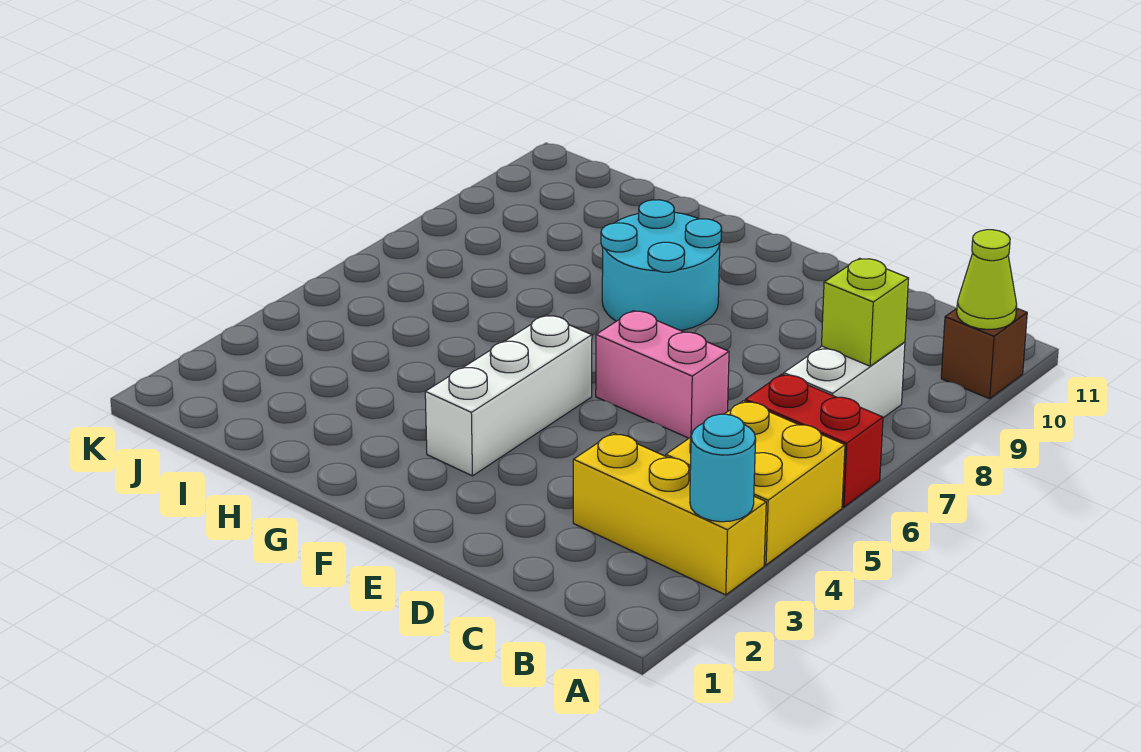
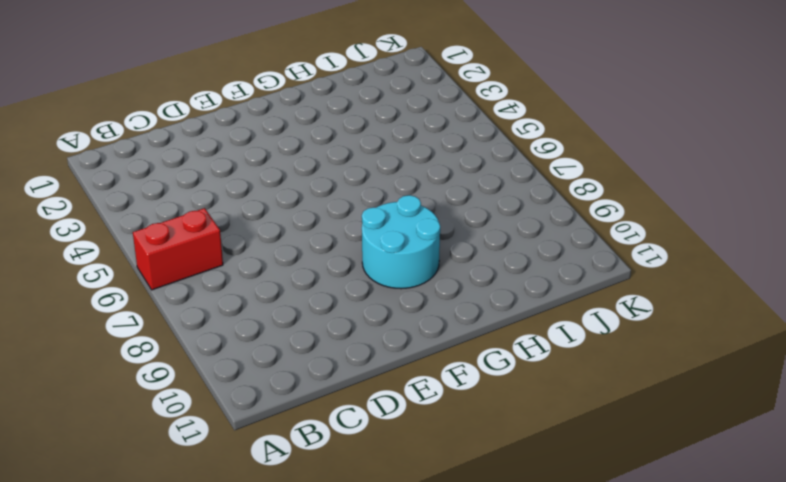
none -> yellow 1x3 brick [573,433,766,595]
none -> yellow 2x2 brick [666,401,845,565]

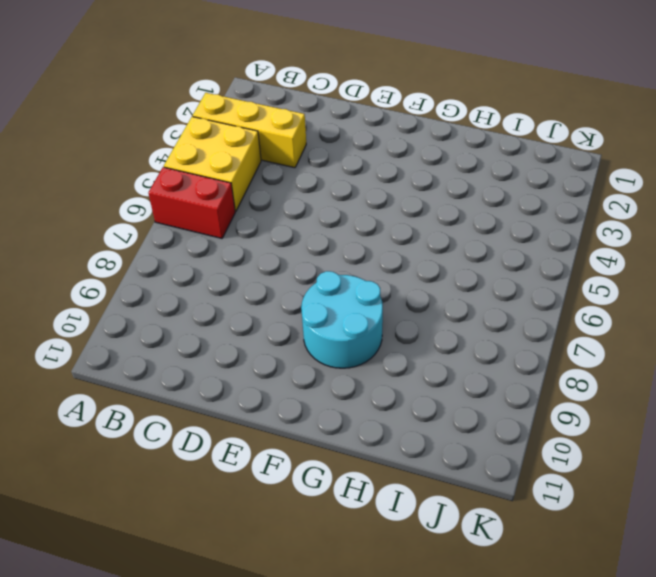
none -> brown 1x1 brick [941,308,1027,399]
none -> white 1x2 brick [784,342,905,418]

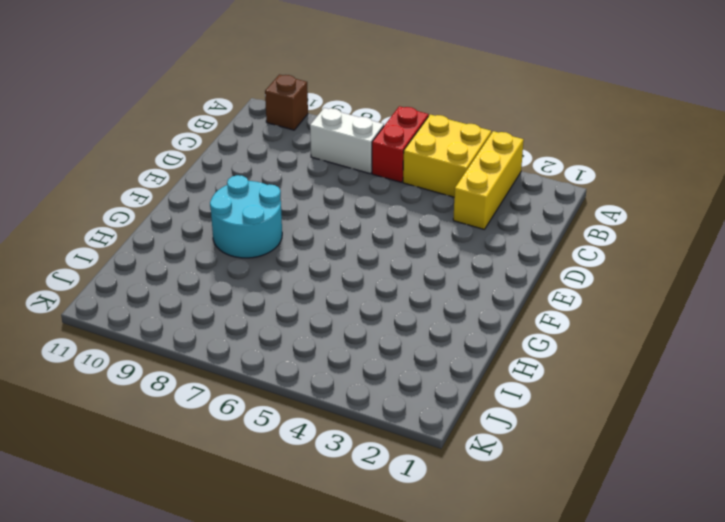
none -> pink 1x2 brick [596,311,729,438]
none -> white 1x3 brick [425,315,592,476]

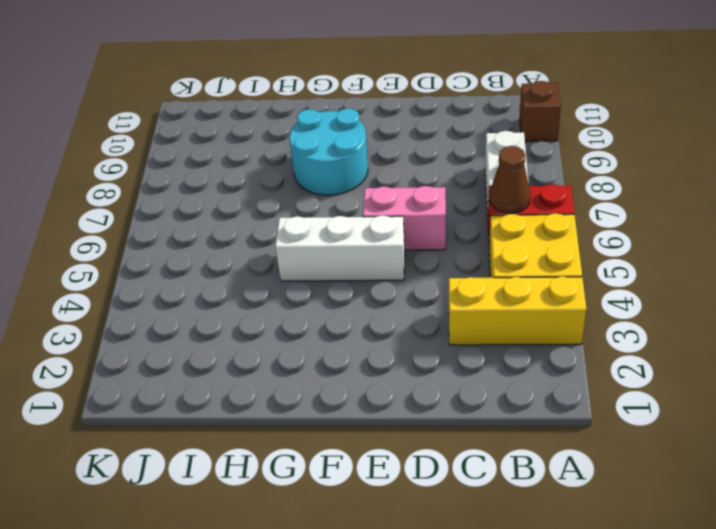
brown 1x1 cone [490,146,530,213] -> none
white 1x3 brick [275,215,405,281] -> white 1x3 brick turned to [425,315,592,476]
none -> cyan 1x1 round brick [690,414,756,522]
none -> lime 1x1 cone [957,230,1017,329]

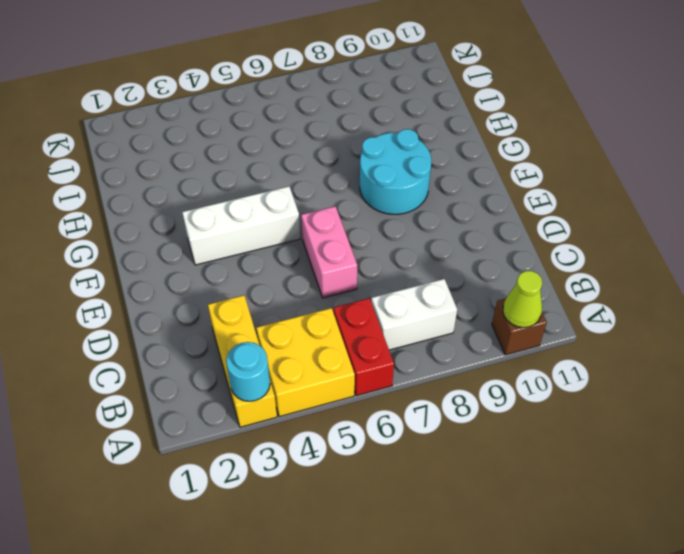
none -> lime 1x1 brick [821,258,909,366]

